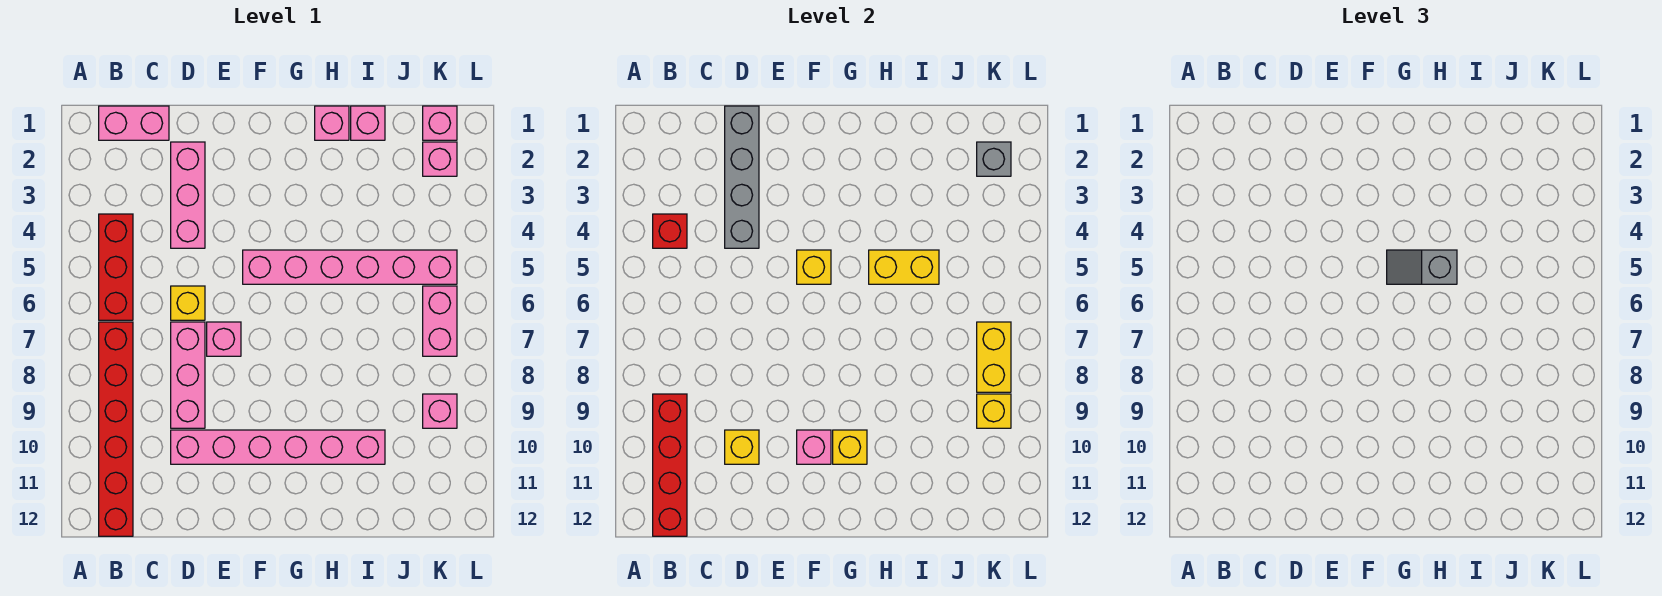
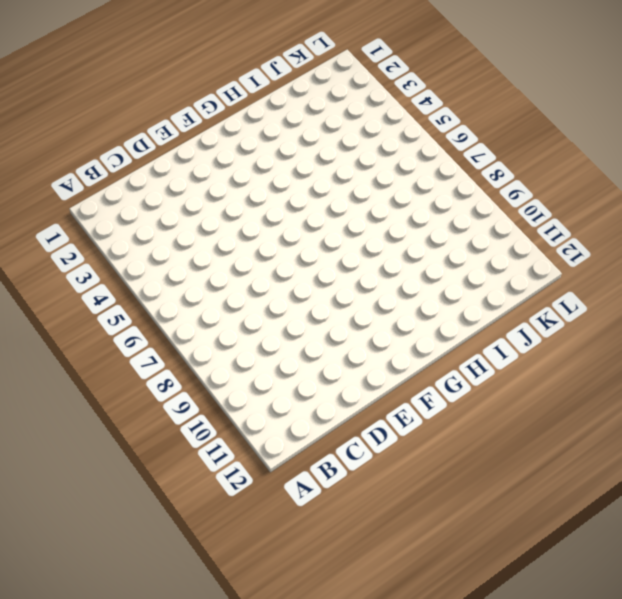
none -> pink 1x2 brick [99,106,169,140]
none -> red 1x3 brick [99,214,133,320]
none -> red 1x6 brick [99,322,133,536]

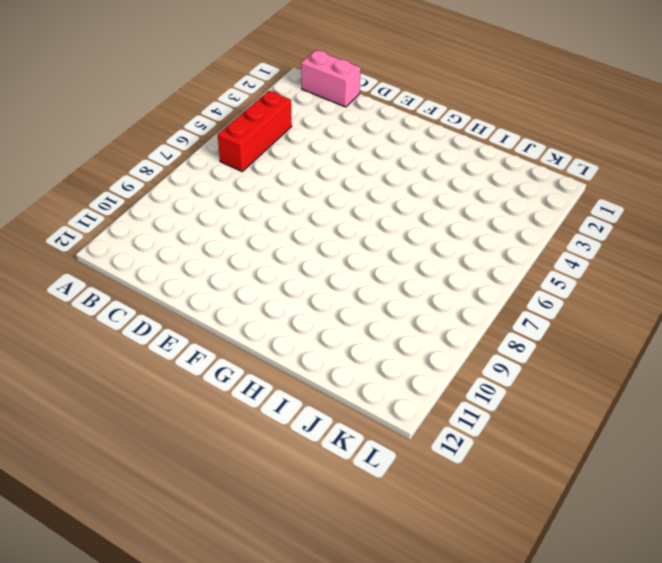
none -> red 1x6 brick [99,322,133,536]
none -> pink 1x3 brick [171,142,205,248]
none -> yellow 1x1 brick [171,286,205,320]

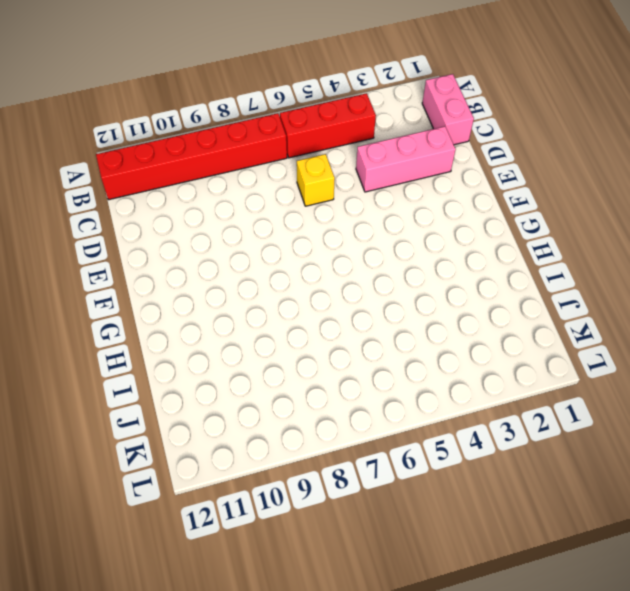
none -> pink 1x3 brick [171,322,205,428]
none -> pink 1x6 brick [171,430,385,464]
none -> pink 1x1 brick [207,322,241,356]

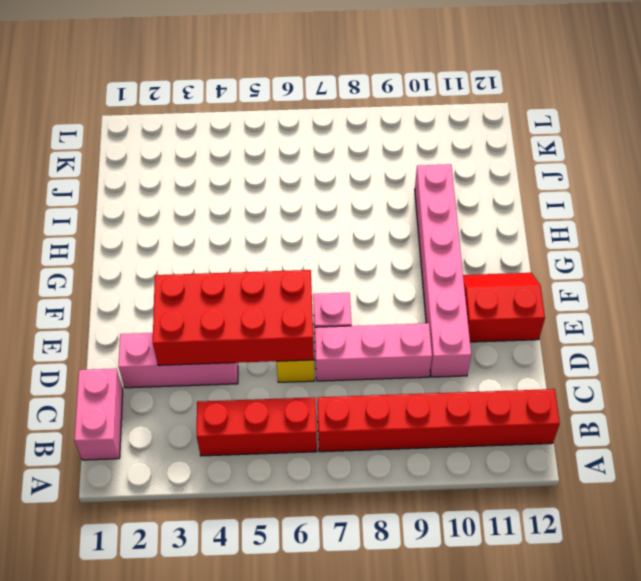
red 2x4 brick [153,270,314,365] -> grey 1x4 brick [725,106,759,248]
red 2x2 slope [463,273,545,342] -> none
none -> pink 1x6 brick [243,250,457,284]
none -> pink 1x1 brick [315,106,349,140]
none -> pink 1x1 brick [351,106,385,140]

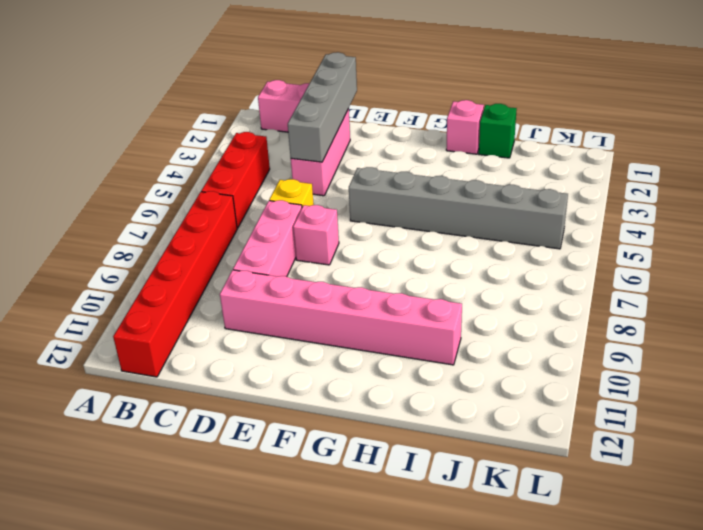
grey 1x6 brick [349,167,568,249] -> pink 1x6 brick [243,250,457,284]
green 1x1 brick [479,104,517,158] -> pink 1x1 brick [351,106,385,140]
none -> pink 1x1 brick [423,106,457,140]
none -> pink 1x1 brick [423,142,457,176]
none -> pink 1x2 brick [423,286,457,356]

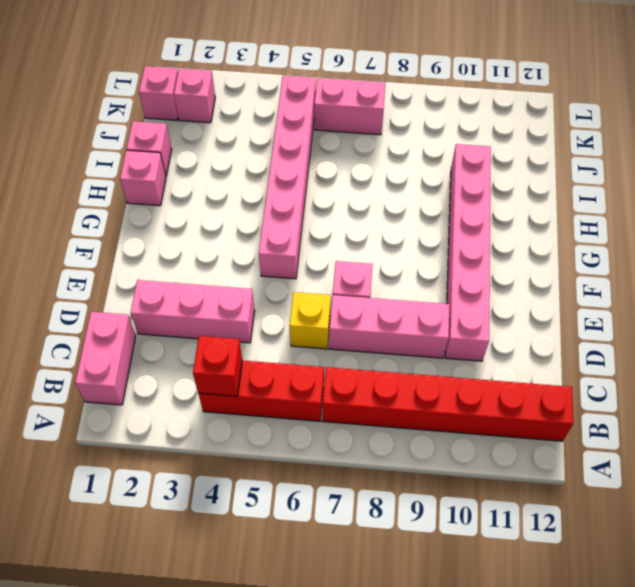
none -> pink 1x1 brick [423,394,457,428]
none -> red 1x4 brick [653,394,687,536]
none -> grey 1x4 brick [725,106,759,248]

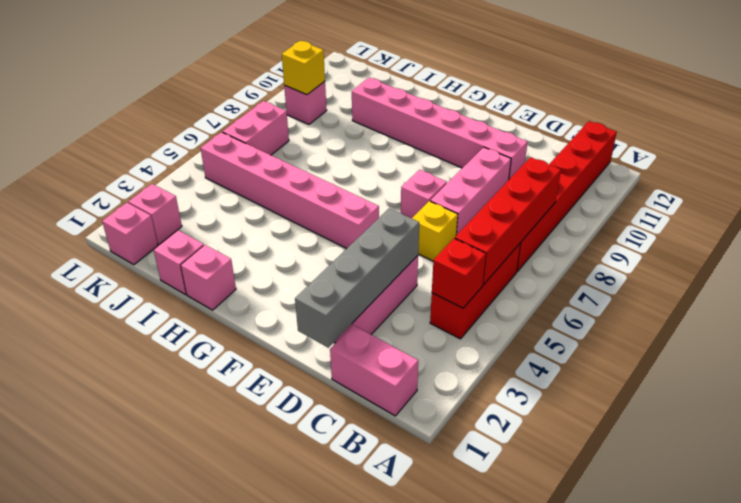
red 1x4 brick [455,157,561,285] -> red 1x4 brick moved to [653,394,687,536]
none -> yellow 1x1 brick [725,430,759,464]
none -> yellow 1x1 brick [797,250,831,284]
none -> pink 1x1 brick [797,430,831,464]

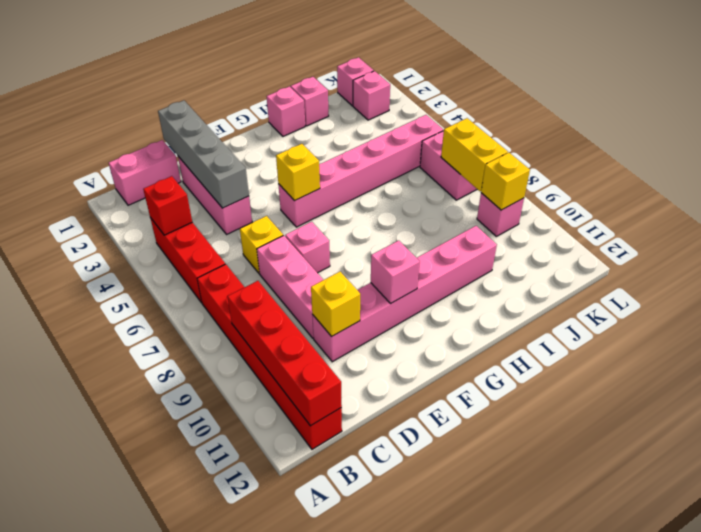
none -> yellow 1x1 brick [833,430,867,464]
none -> yellow 1x2 brick [869,250,939,284]
none -> grey 1x1 brick [977,142,1011,176]

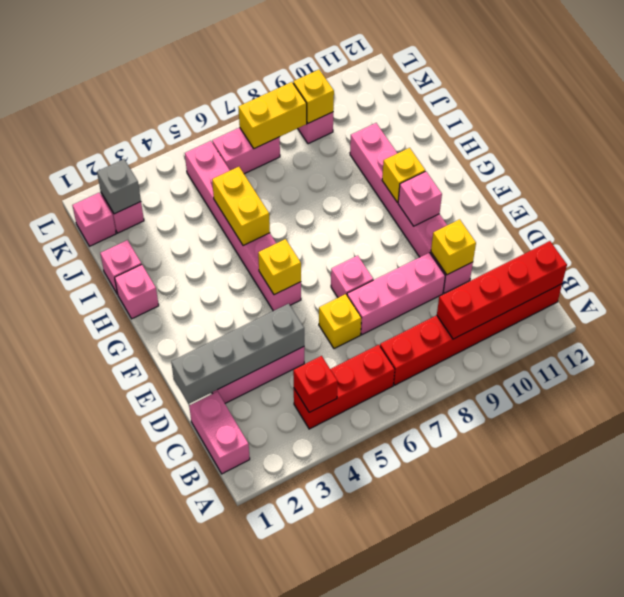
none -> grey 1x2 slope [1387,250,1457,284]

